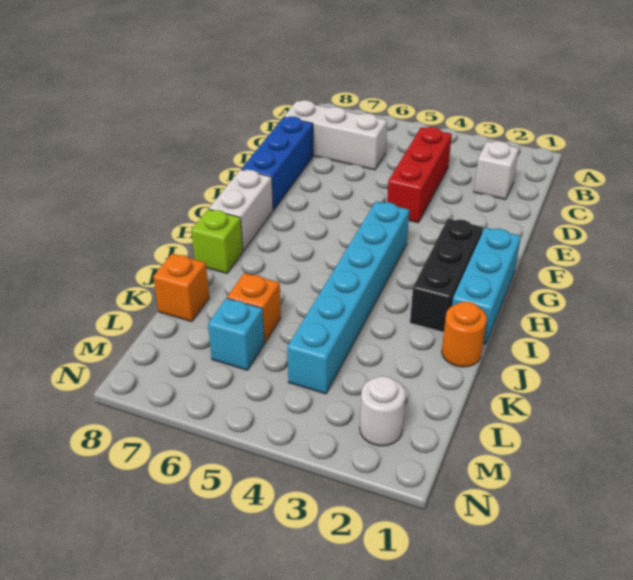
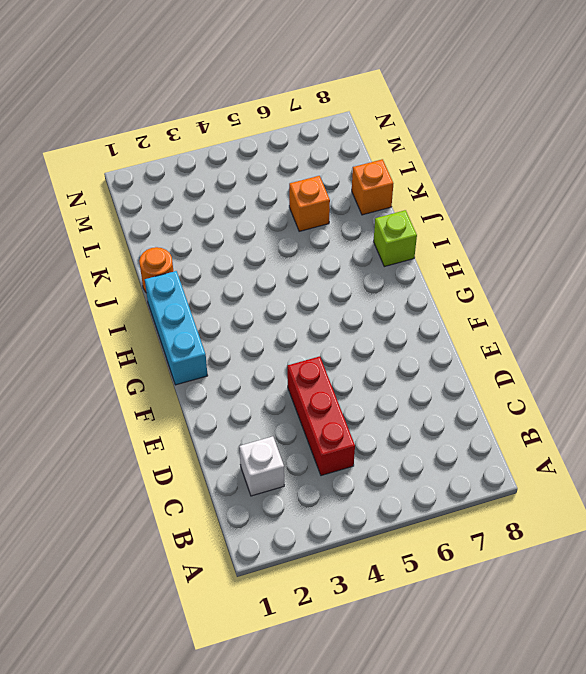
none -> white 1x3 brick [284,100,387,170]
none -> blue 1x3 brick [241,116,313,210]
none -> black 1x3 brick [410,219,483,332]

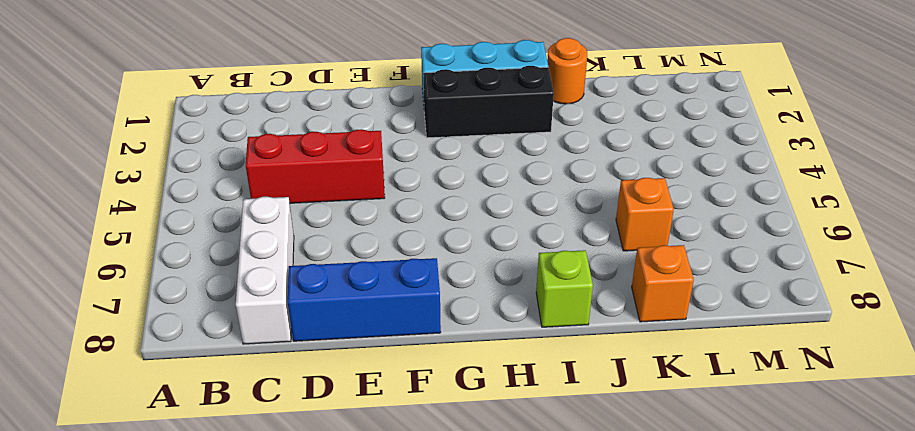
none -> white 1x1 brick [474,141,519,200]
none -> cyan 1x6 brick [287,202,409,394]
none -> white 1x2 brick [209,170,273,251]

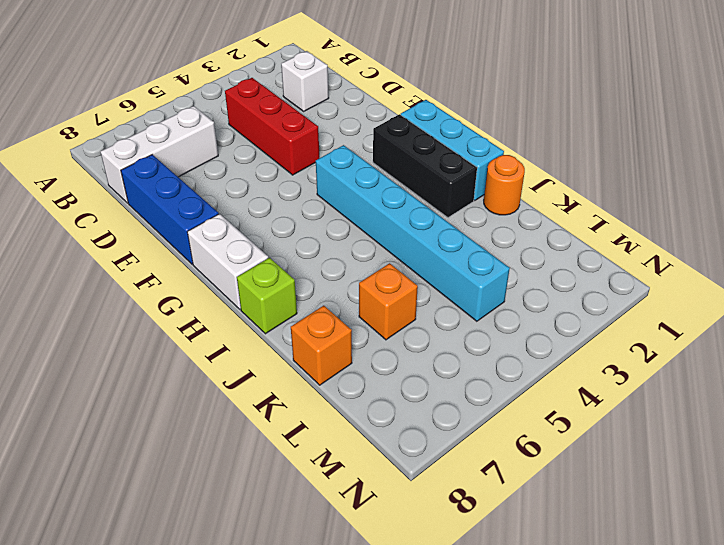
none -> cyan 1x1 brick [208,298,264,370]
none -> white 1x1 round brick [360,376,406,446]

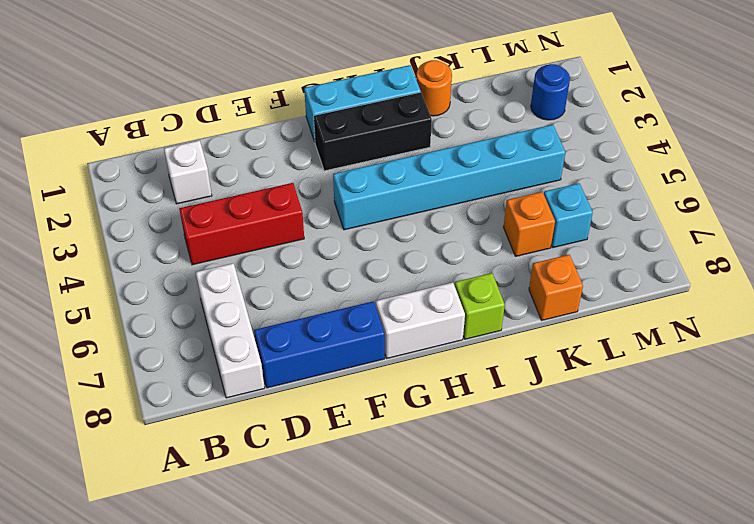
blue 1x1 round brick [531,64,570,120] -> white 1x1 round brick [360,376,406,446]

